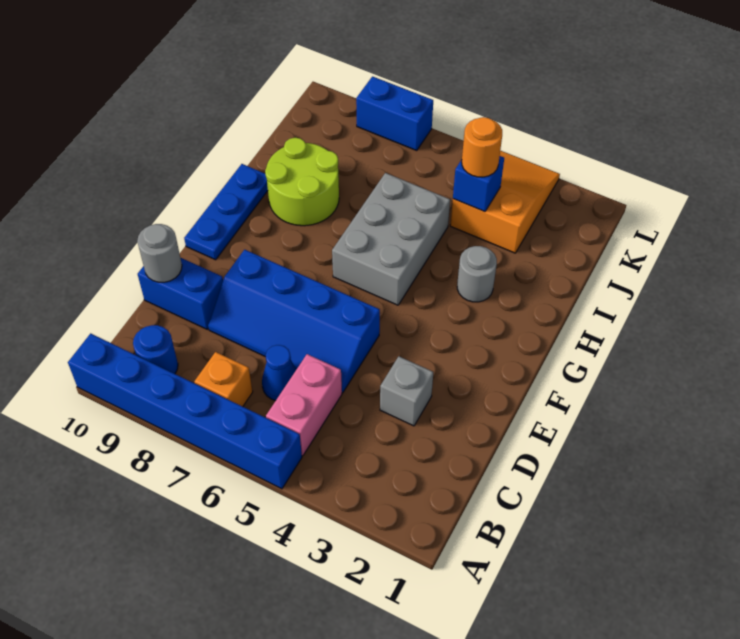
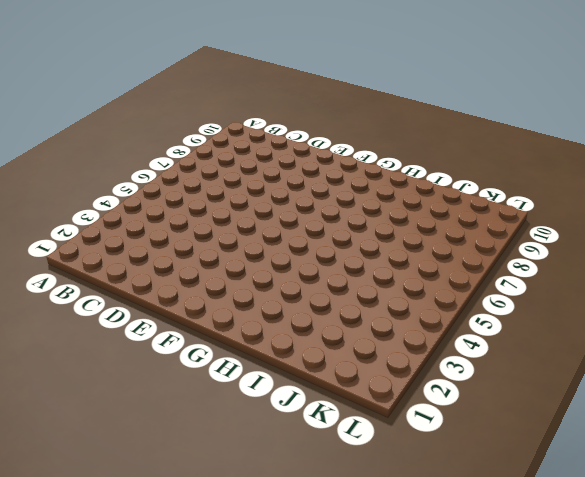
none -> blue 1x6 brick [68,333,302,489]
none -> pink 1x2 brick [266,354,342,456]
none -> orange 1x1 brick [194,352,253,407]

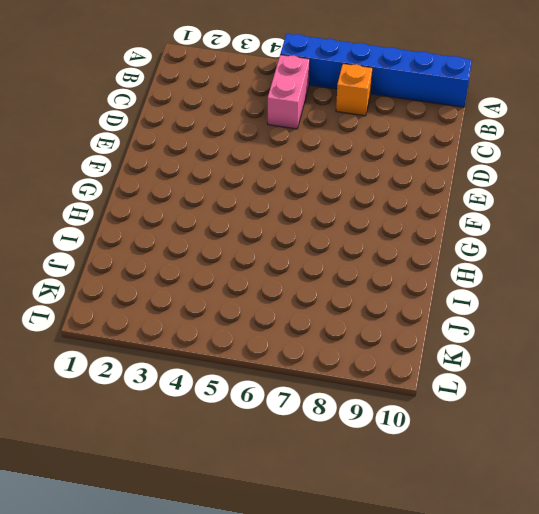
none -> blue 1x1 round brick [133,325,178,374]
none -> blue 1x1 cone [262,345,296,400]
none -> grey 1x1 brick [380,356,433,426]

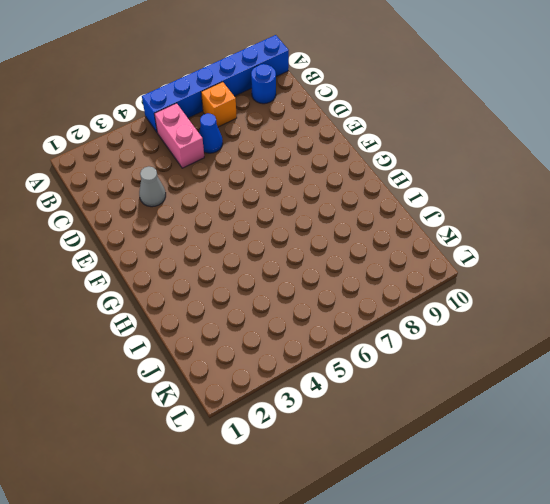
grey 1x1 cone [139,166,166,207] -> grey 1x1 brick [380,356,433,426]
none -> blue 2x4 slope [208,250,380,393]
none -> blue 1x2 brick [138,258,223,329]
none -> blue 1x3 plate [184,164,268,260]

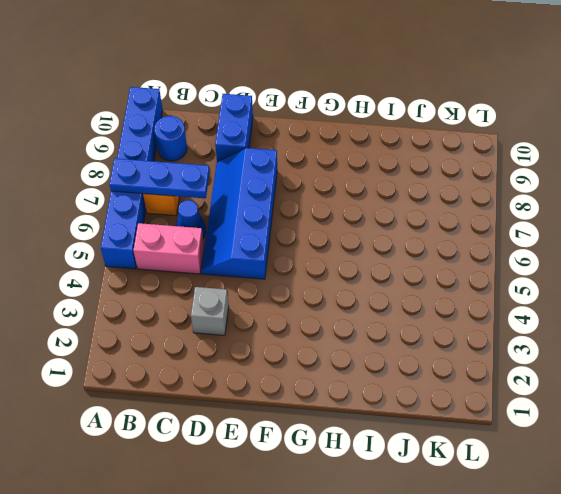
blue 1x3 plate [109,158,210,198] -> blue 1x3 plate moved to [184,164,268,260]
none -> grey 2x3 brick [332,173,450,305]
none -> grey 1x1 round brick [457,246,497,302]
none -> lime 2x2 round brick [265,138,339,226]

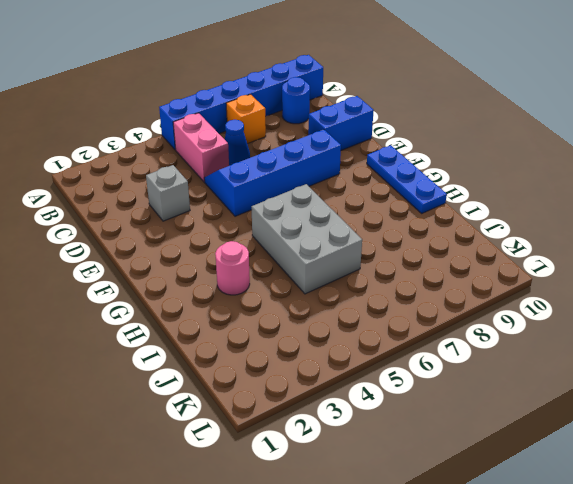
pink 1x1 round brick [215,241,250,295] -> grey 1x1 round brick [457,246,497,302]
none -> lime 2x2 round brick [265,138,339,226]
none -> orange 2x3 slope [450,151,560,253]
none -> blue 1x2 brick [356,77,433,150]

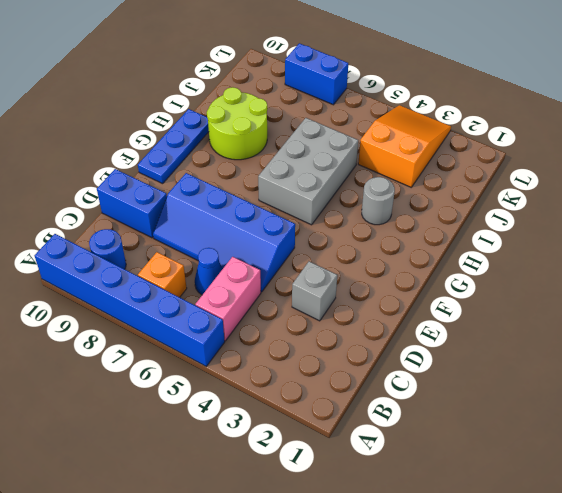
none -> grey 1x1 round brick [137,224,182,282]
none -> blue 1x1 brick [453,156,504,212]
none -> orange 1x1 round brick [462,117,502,177]

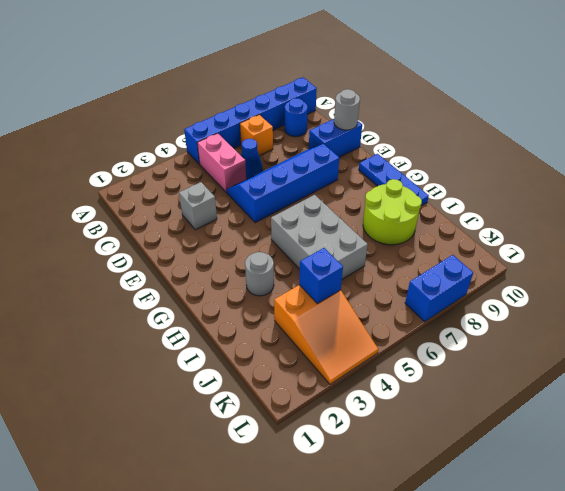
none -> orange 1x1 round brick [462,117,502,177]

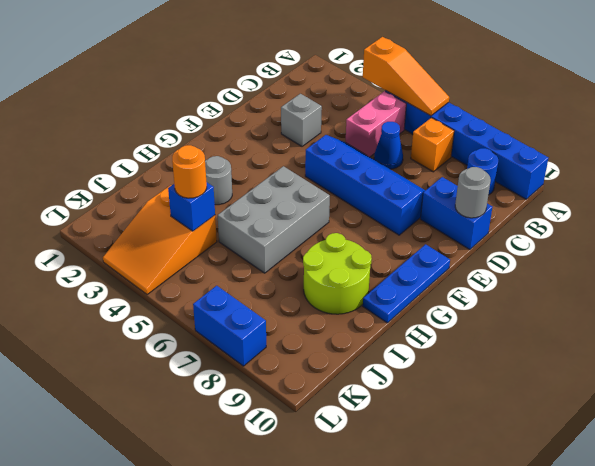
orange 1x3 slope [363,37,449,116] -> none

